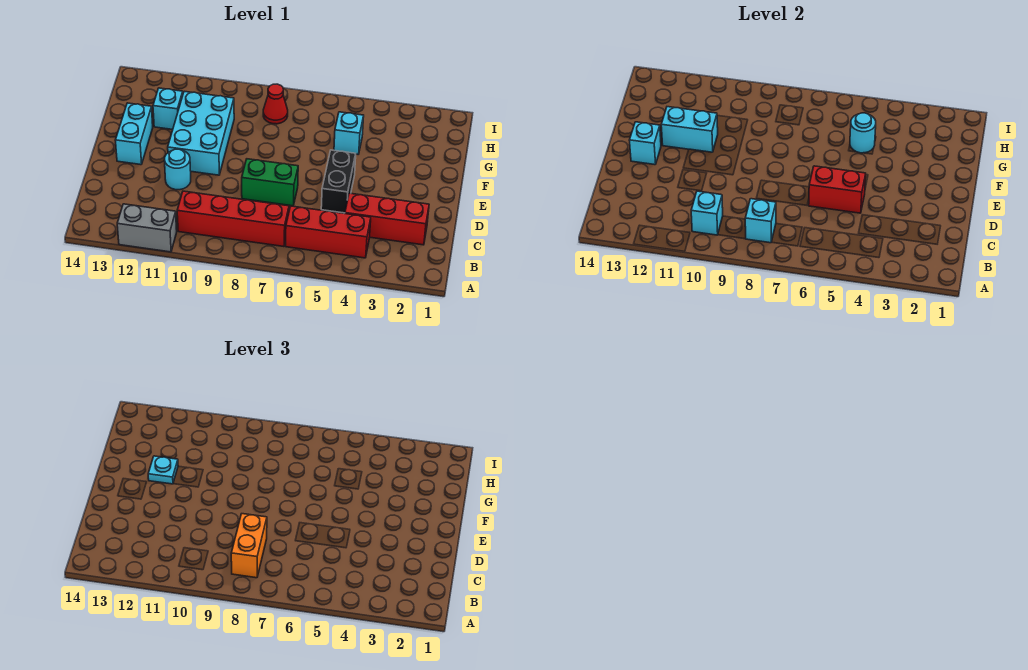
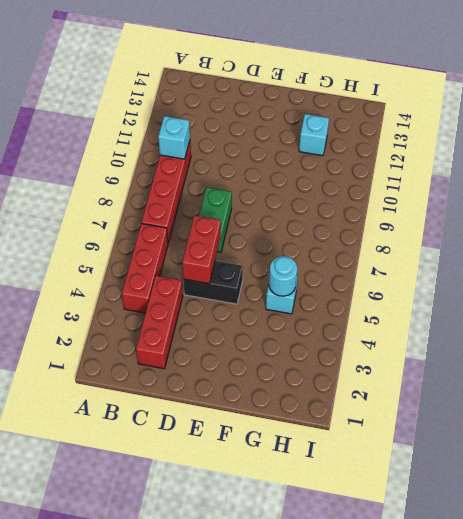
none -> grey 1x2 brick [117,204,177,252]
none -> cyan 1x1 round brick [164,149,191,190]
none -> cyan 2x3 brick [168,91,234,175]

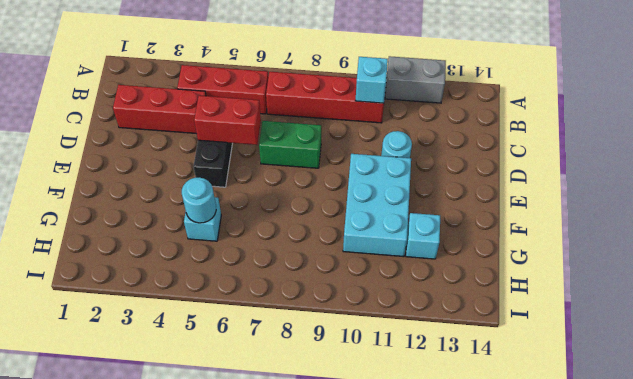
none -> cyan 1x2 brick [115,103,153,165]
none -> red 1x1 cone [263,84,288,124]
none -> cyan 1x1 brick [745,199,776,243]

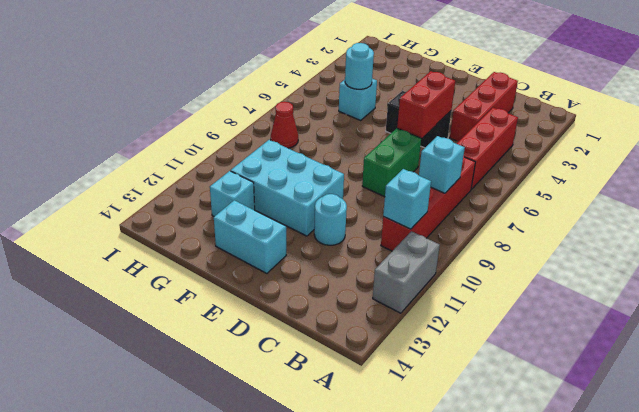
none -> cyan 1x1 brick [629,122,661,165]
none -> cyan 1x2 brick [661,107,718,152]
none -> orange 1x2 brick [231,514,267,578]

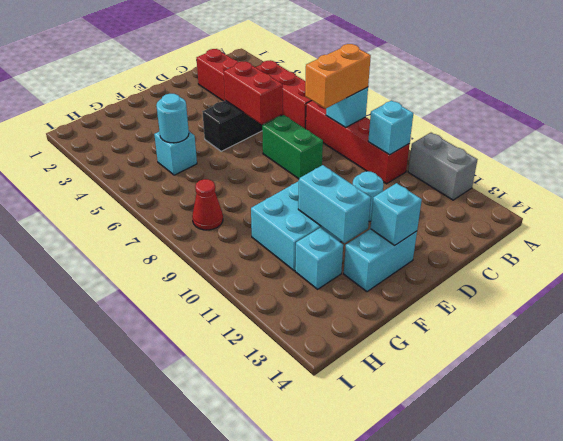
none -> cyan 1x1 plate [148,456,178,484]

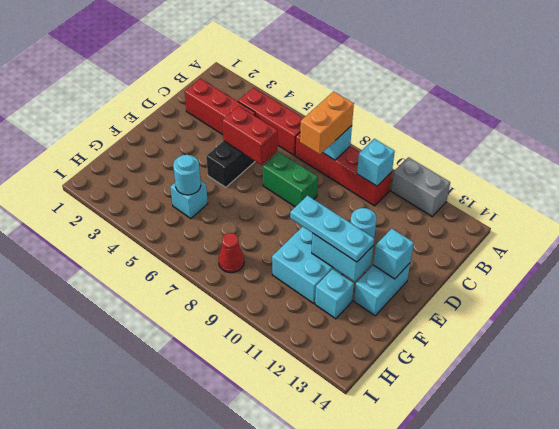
cyan 1x3 plate [290,196,374,262] -> cyan 1x1 plate [148,456,178,484]

